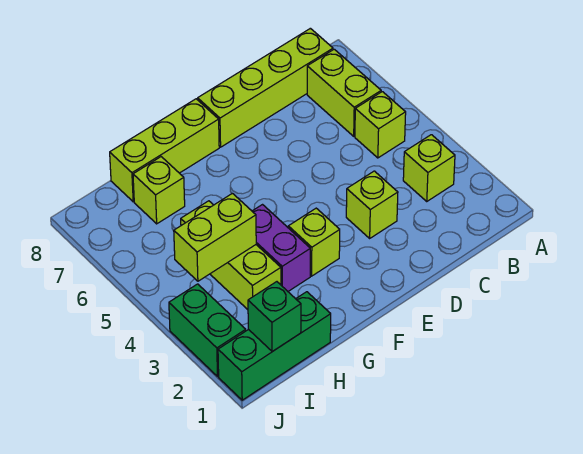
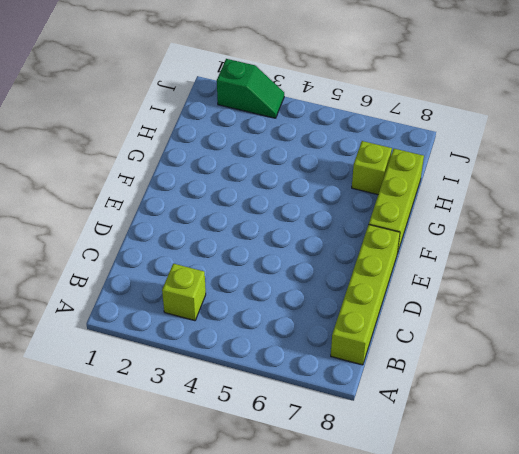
green 1x2 slope [217,59,284,118] -> green 1x2 brick [169,284,246,377]
none -> lime 1x1 brick [355,92,406,158]
none -> lime 1x2 brick [307,49,381,136]
none -> lime 1x1 brick [346,171,398,238]

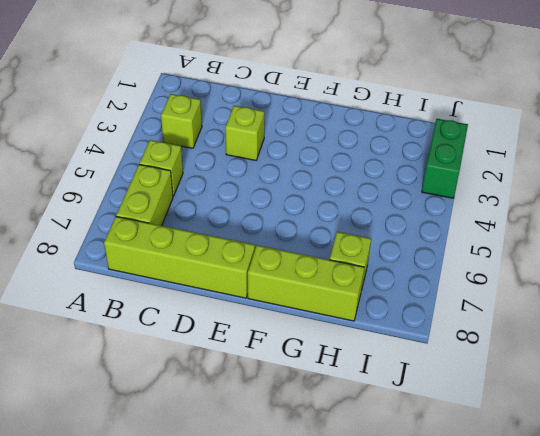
none -> lime 1x1 brick [288,208,340,276]
none -> purple 1x2 brick [252,205,310,291]
none -> green 1x3 brick [218,292,331,400]

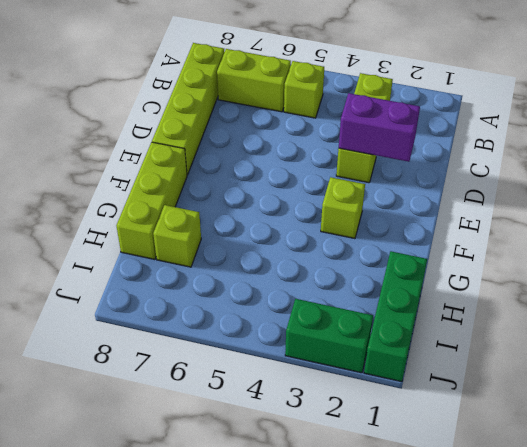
purple 1x2 brick [339,93,420,162] -> purple 1x2 brick moved to [252,205,310,291]
none -> lime 1x3 brick [181,201,281,310]
none -> lime 1x2 brick [174,193,256,281]
none -> green 1x1 brick [248,282,301,352]

